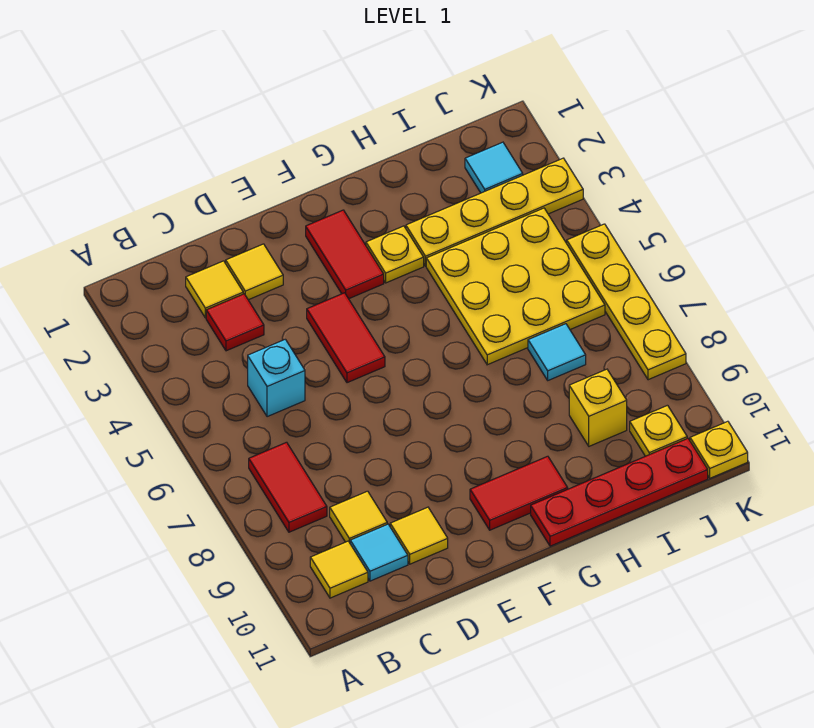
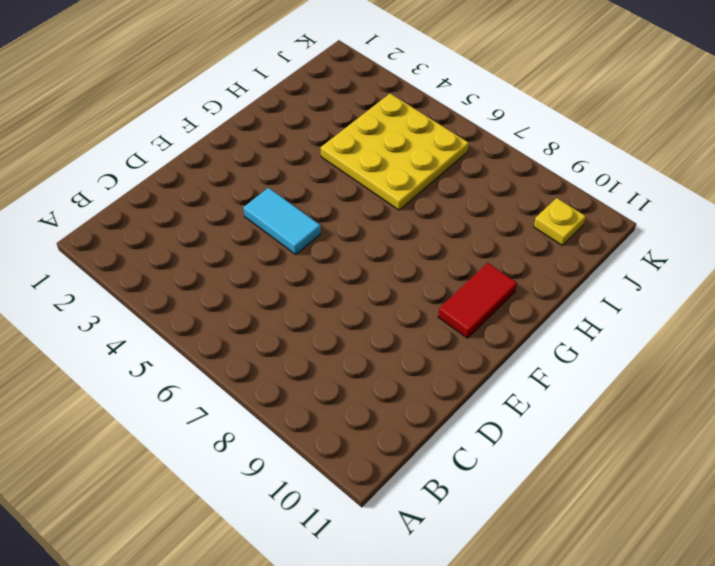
cyan 1x2 tile [243,188,321,255] -> red 1x2 tile [307,293,385,383]
none -> red 1x2 tile [249,442,327,532]
none -> yellow 1x1 tile [310,541,368,598]
none -> yellow 1x1 tile [186,261,243,318]

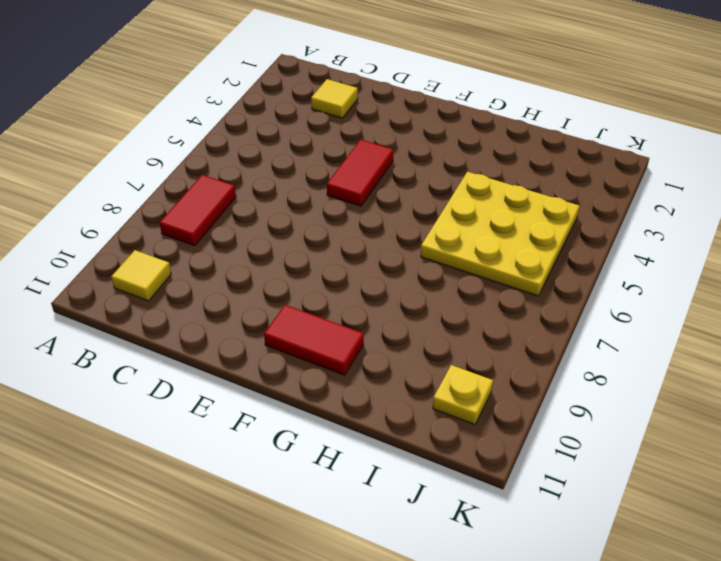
none -> red 1x1 tile [206,294,264,351]
none -> cyan 1x1 brick [248,339,305,417]
none -> yellow 1x1 tile [330,491,387,543]

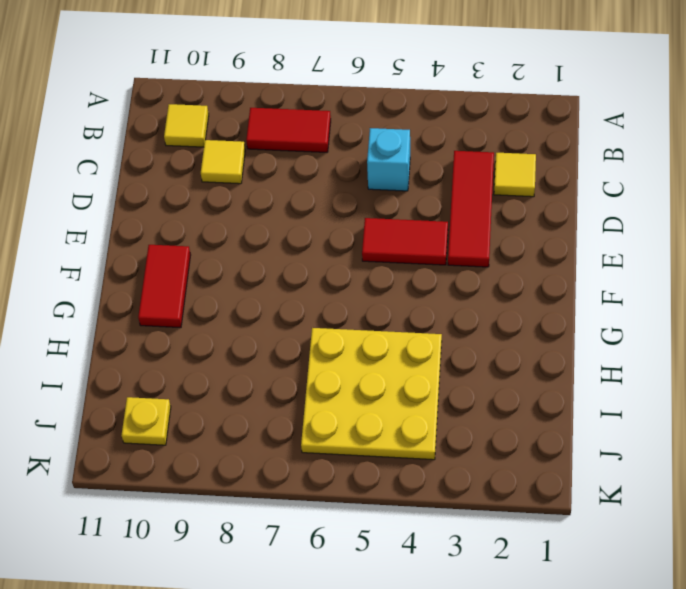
red 1x3 tile [448,151,494,267] -> red 1x1 tile [206,294,264,351]
none -> cyan 1x1 tile [350,524,408,581]
none -> yellow 1x1 tile [226,244,283,300]
none -> yellow 1x1 tile [390,507,448,564]

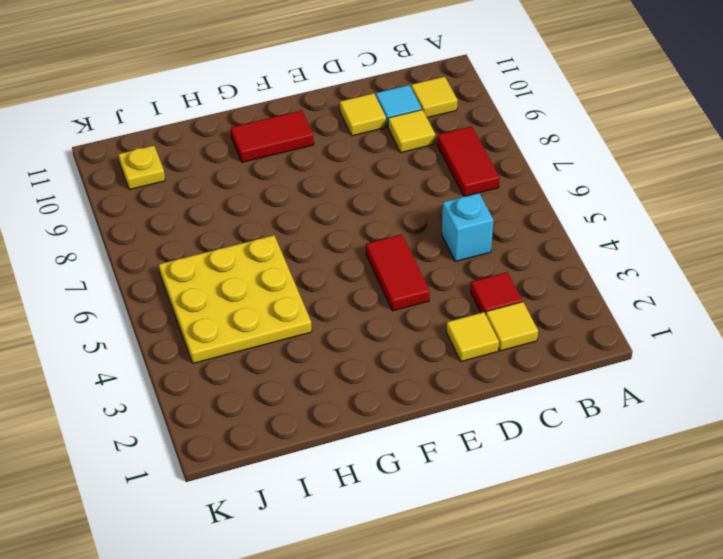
none -> red 1x2 tile [306,210,384,299]
none -> yellow 1x1 plate [366,226,424,283]
none -> red 1x4 plate [531,438,708,546]

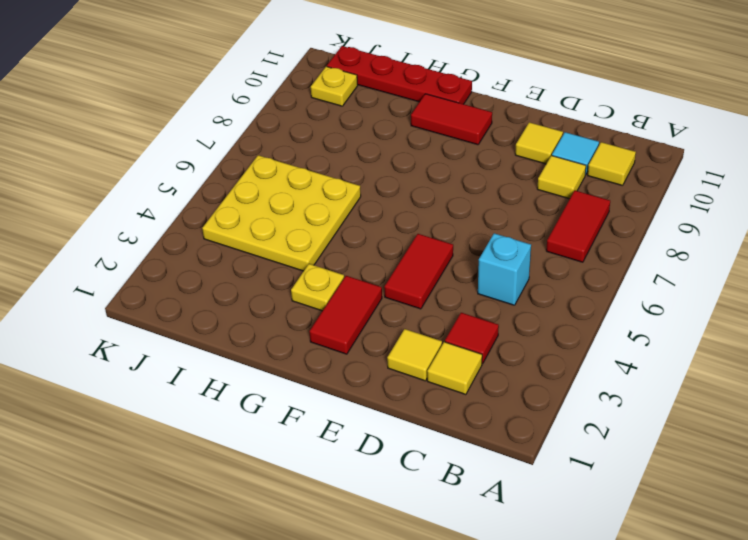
none -> yellow 1x4 plate [406,158,583,266]
none -> cyan 1x1 tile [528,324,586,380]
none -> yellow 1x1 brick [569,369,627,446]

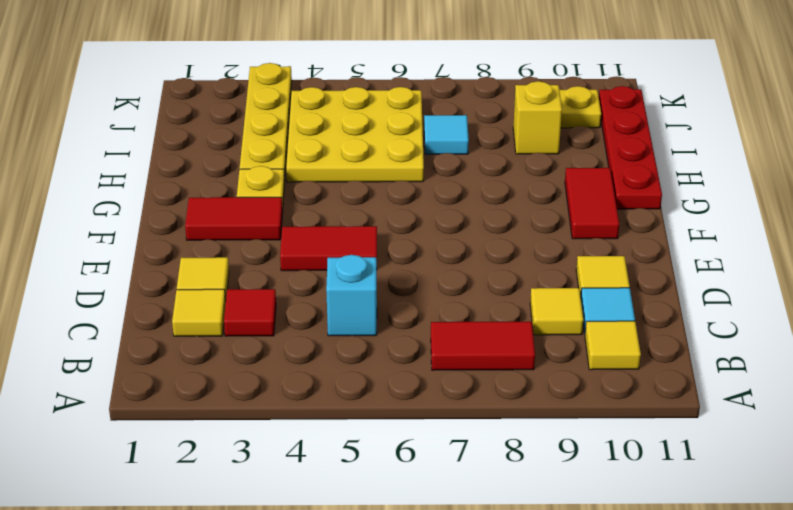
none -> cyan 1x1 tile [465,142,523,193]
none -> yellow 1x4 plate [567,224,686,380]
none -> yellow 1x1 plate [690,421,748,478]

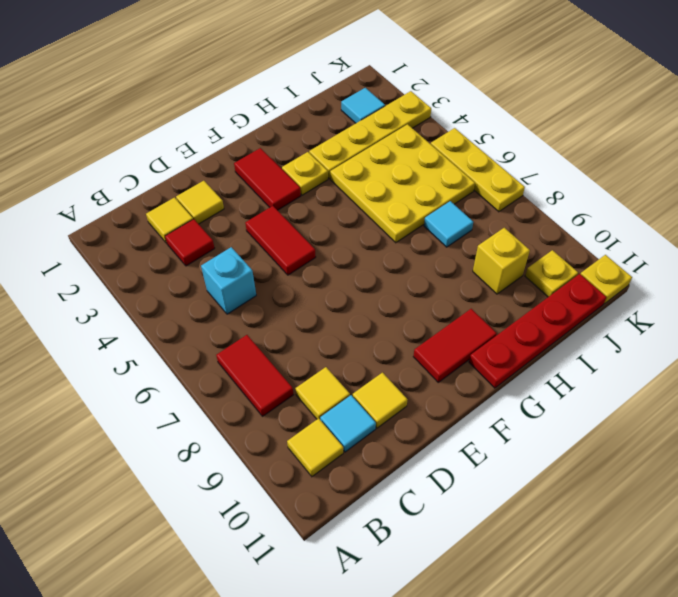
yellow 1x3 plate [431,128,525,212] -> yellow 1x4 plate [567,224,686,380]

